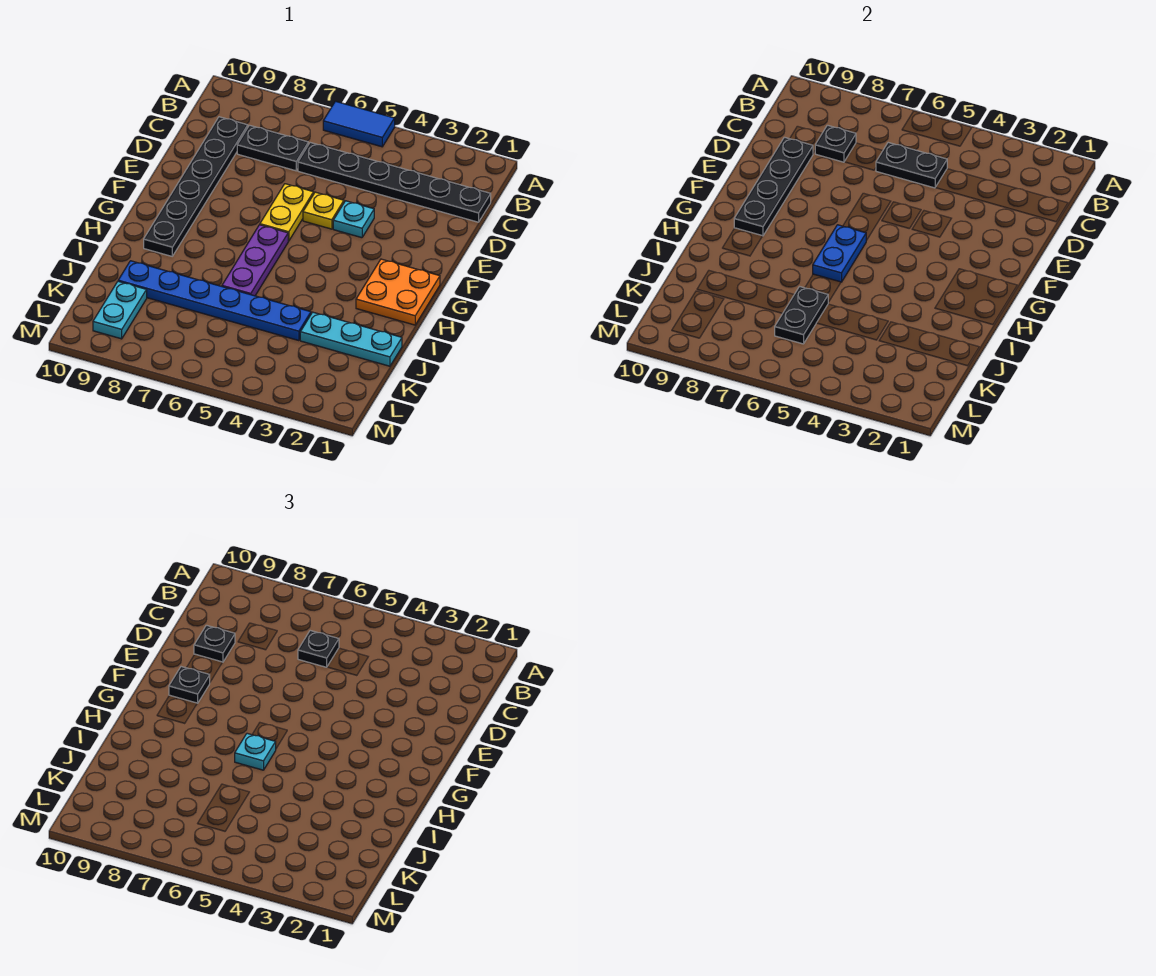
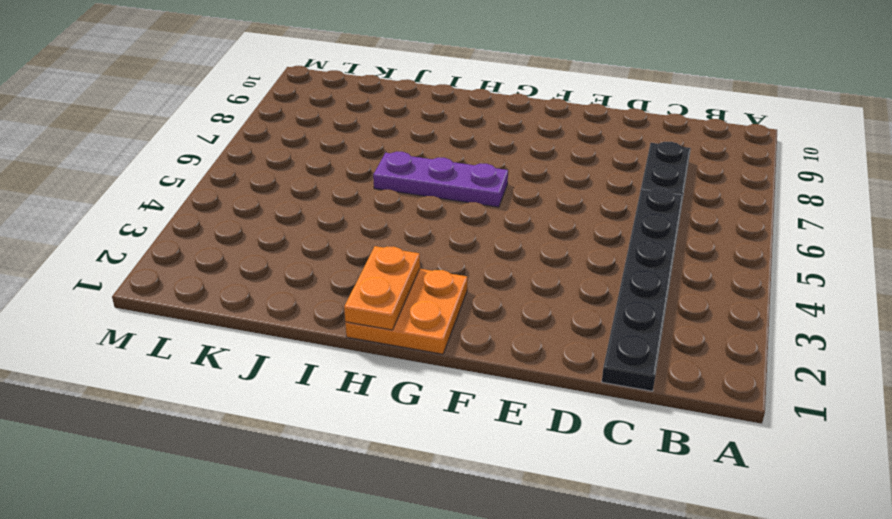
orange 1x2 plate [344,246,420,330] -> none
none -> blue 1x2 tile [323,101,395,147]
none -> black 1x6 plate [144,117,248,256]
none -> cyan 1x1 plate [333,201,374,238]

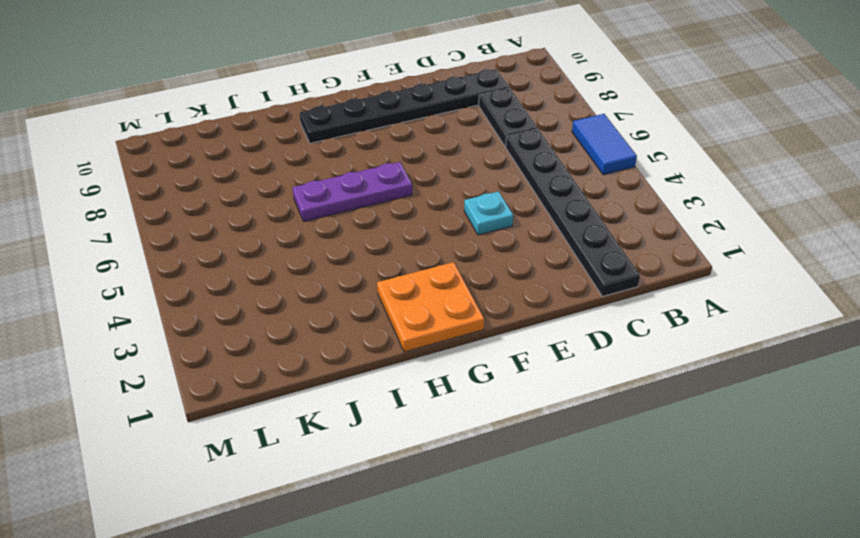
none -> yellow 1x1 plate [303,192,344,229]
none -> yellow 1x2 plate [260,184,314,241]
none -> cyan 1x3 plate [300,312,402,366]

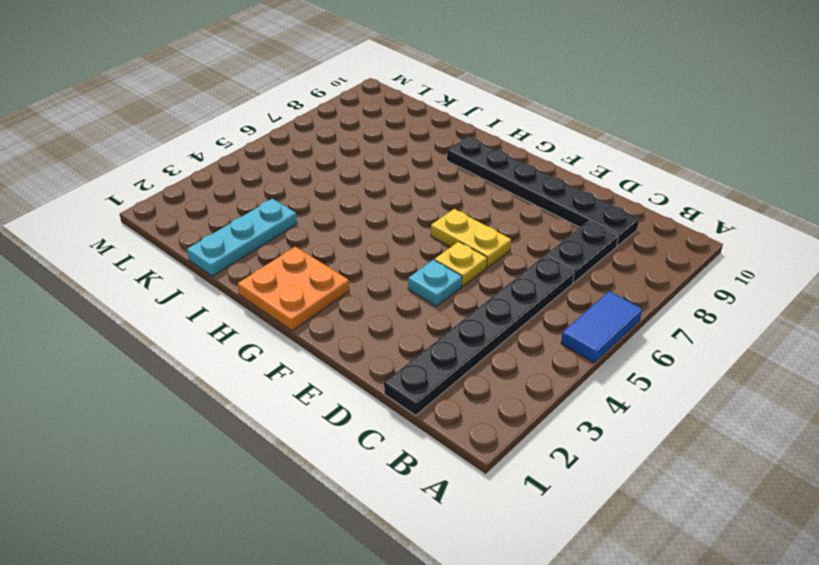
none -> purple 1x3 plate [222,225,288,296]
none -> blue 1x6 plate [118,261,311,341]
none -> cyan 1x2 plate [93,281,147,339]

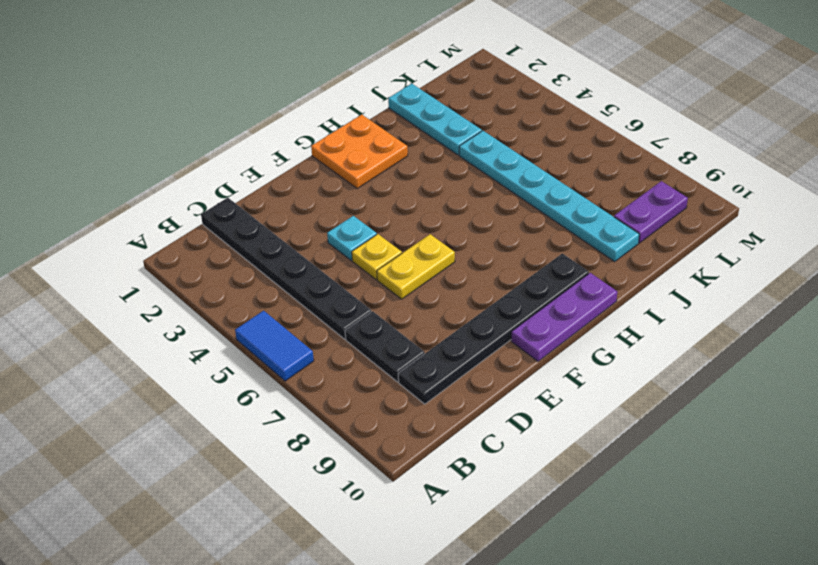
purple 1x3 plate [511,273,617,361] -> purple 1x3 plate moved to [222,225,288,296]
cyan 1x6 plate [459,131,639,262] -> blue 1x6 plate [118,261,311,341]
purple 1x2 plate [614,181,688,243] -> cyan 1x2 plate [93,281,147,339]
none -> black 1x2 plate [876,143,947,188]
none -> black 1x1 plate [815,125,856,162]
none -> black 1x4 plate [734,137,813,236]

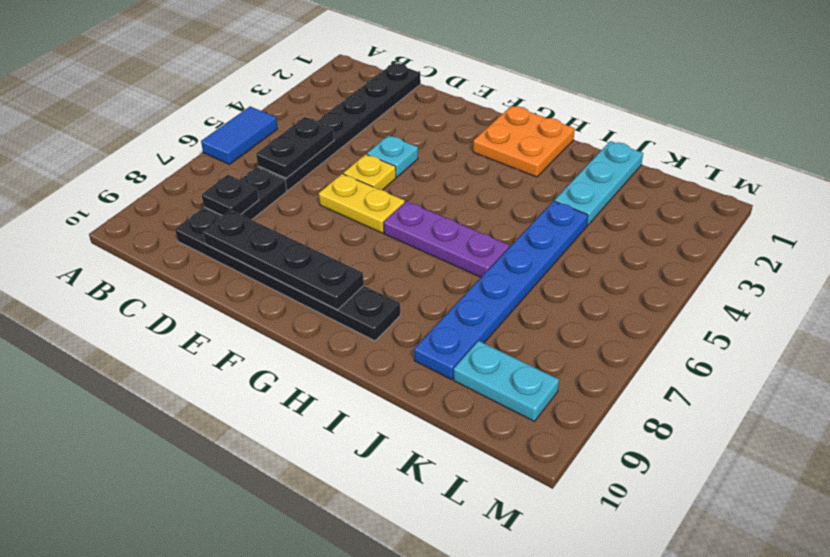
none -> blue 1x2 plate [813,225,866,282]
none -> black 1x2 plate [775,287,828,344]
none -> black 1x1 plate [298,631,339,667]

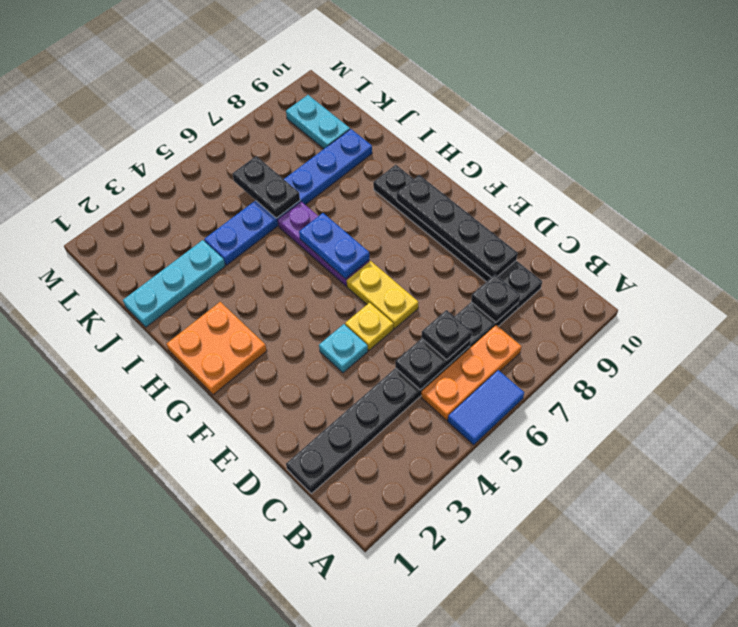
orange 1x3 plate [421,325,521,420] -> none
none -> black 1x1 plate [194,625,235,662]
none -> black 1x1 plate [169,667,210,703]
none -> cyan 1x1 plate [235,733,276,770]

